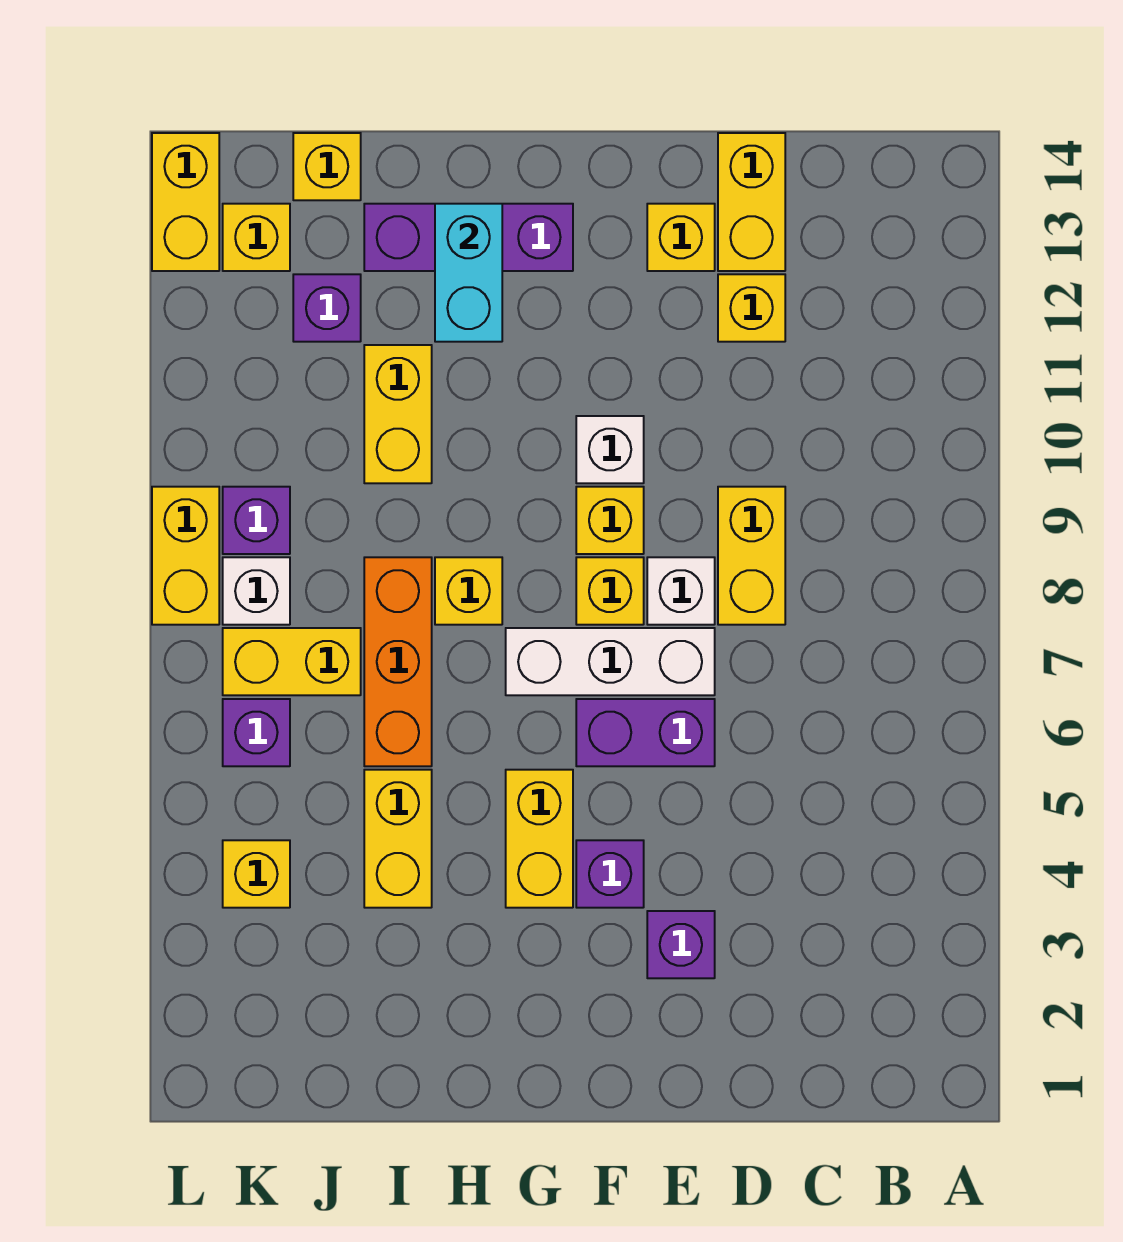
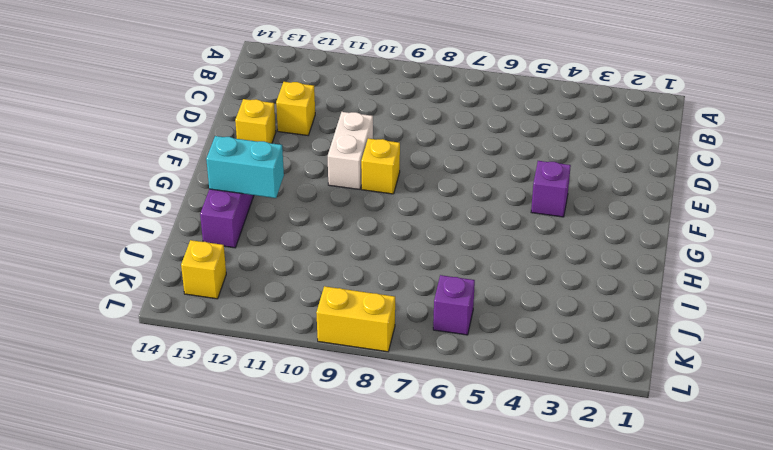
white 1x2 brick [328,112,373,190] -> white 1x1 brick [576,416,644,483]
none -> yellow 1x2 brick [718,487,785,625]
none -> yellow 1x2 brick [718,133,785,271]
none -> purple 1x1 brick [647,911,715,978]

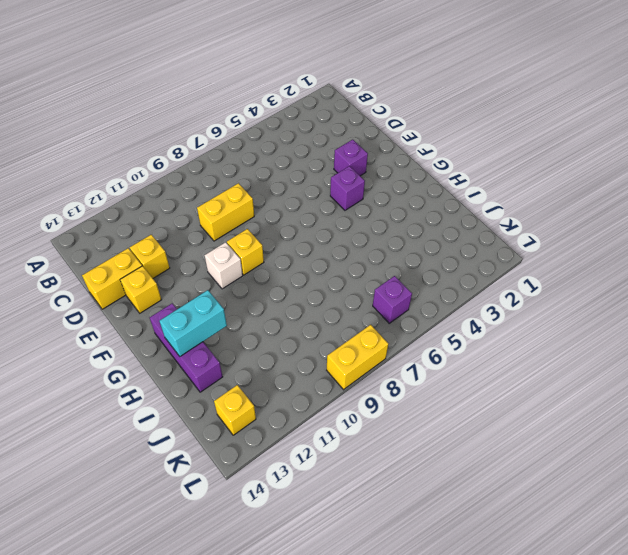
none -> purple 1x2 brick [576,699,715,766]
none -> white 1x3 brick [506,628,715,695]
none -> white 1x1 brick [647,557,715,625]

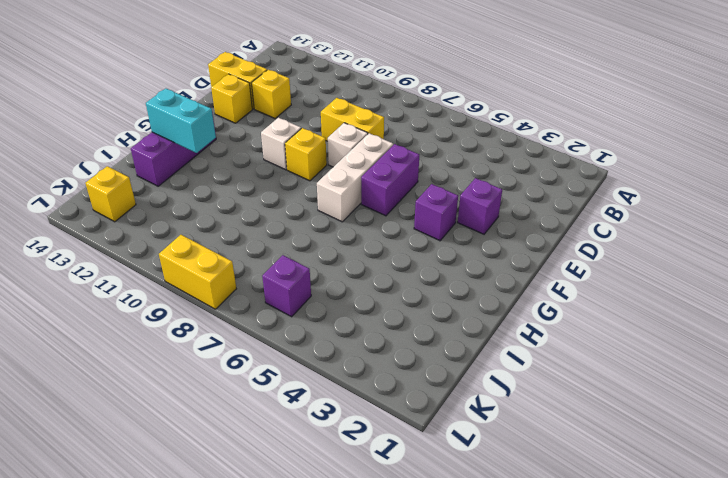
none -> yellow 1x1 brick [576,557,644,625]
none -> yellow 1x2 brick [506,770,573,908]
none -> yellow 1x1 brick [435,557,502,625]

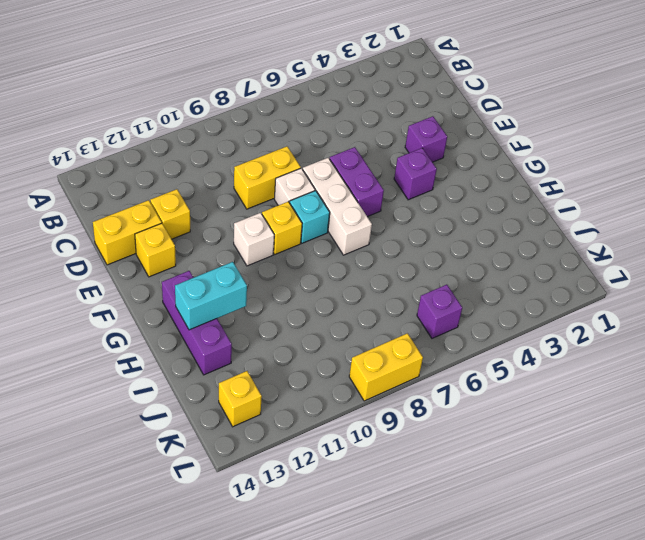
cyan 1x1 brick [290,191,330,243] -> yellow 1x1 brick [576,557,644,625]
none -> yellow 1x2 brick [506,770,573,908]
none -> yellow 1x1 brick [435,557,502,625]
none -> yellow 1x2 brick [364,770,432,908]

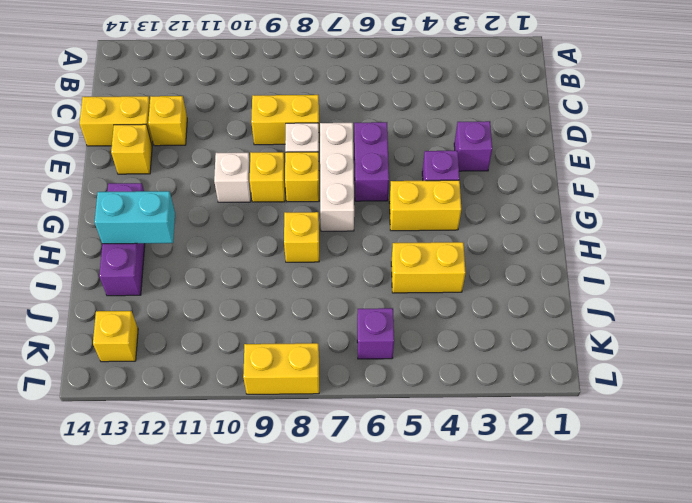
none -> orange 1x3 brick [364,557,432,766]
none -> yellow 1x2 brick [364,345,432,483]
none -> yellow 1x2 brick [223,628,361,695]

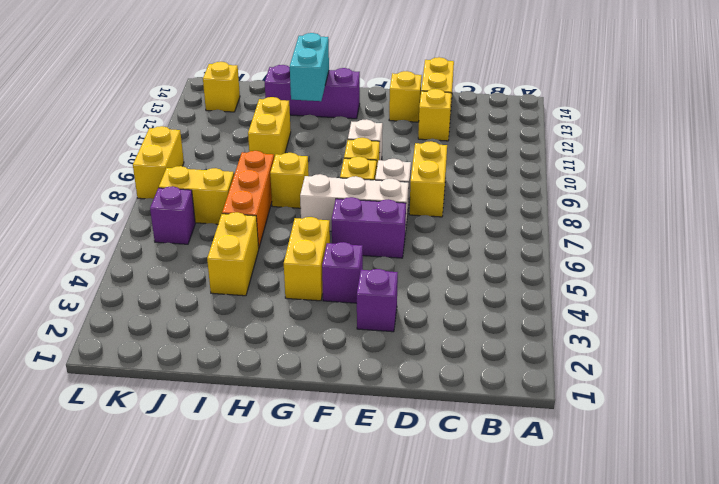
none -> purple 1x1 brick [293,274,361,342]
none -> yellow 1x1 brick [293,133,361,200]
none -> yellow 1x1 brick [223,840,290,908]

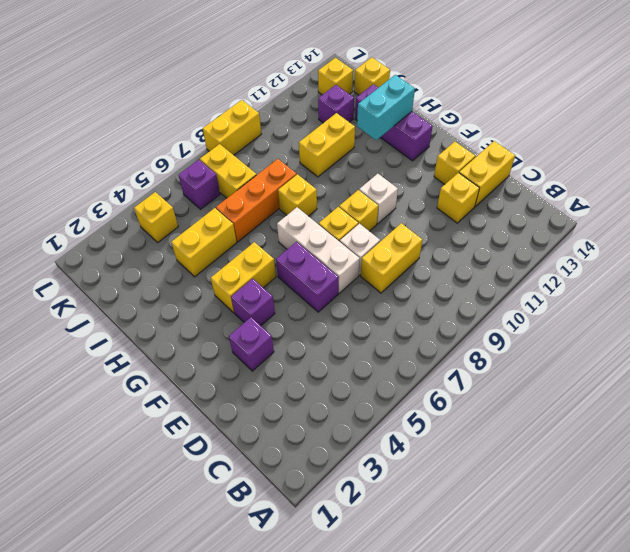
none -> white 1x1 brick [223,557,290,625]
none -> purple 1x1 brick [223,487,290,554]
none -> yellow 1x2 brick [152,133,219,271]

